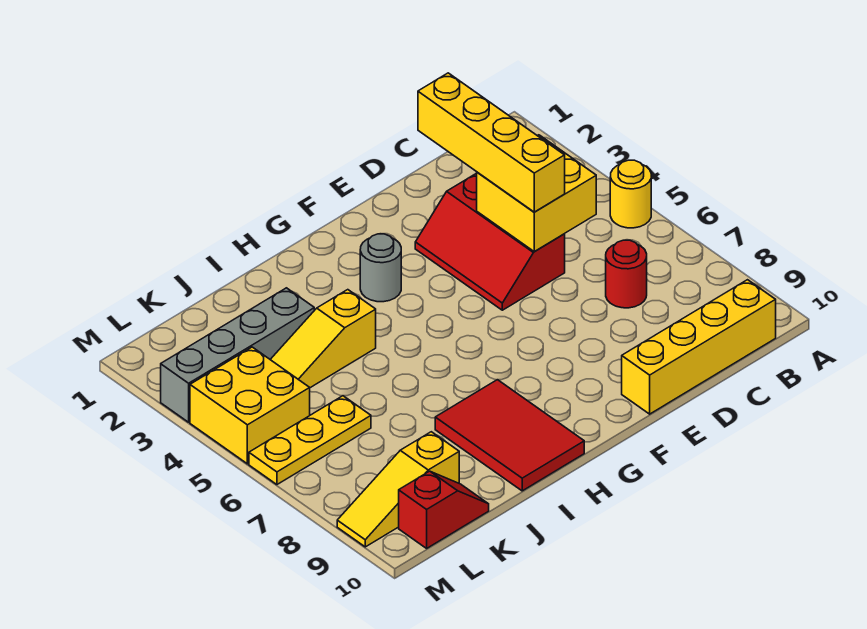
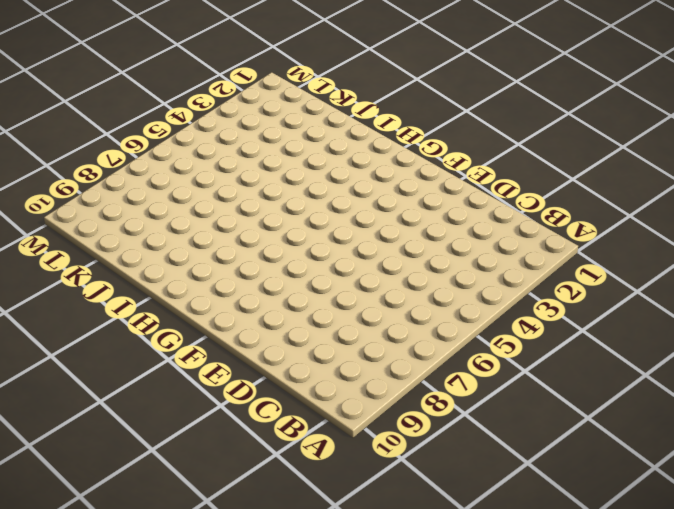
none -> yellow 1x1 round brick [610,160,651,228]
none -> yellow 1x4 brick [622,280,776,414]
none -> red 1x1 round brick [606,240,647,308]

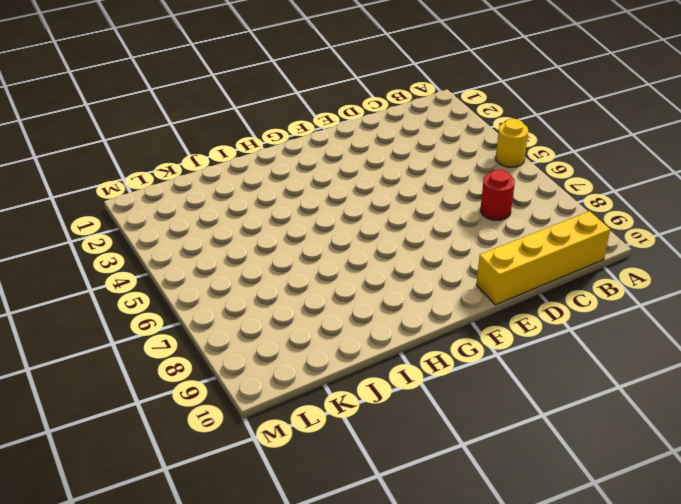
none -> red 2x3 slope [415,173,565,310]
none -> grey 1x1 round brick [360,234,401,302]
none -> red 2x3 tile [435,380,584,491]

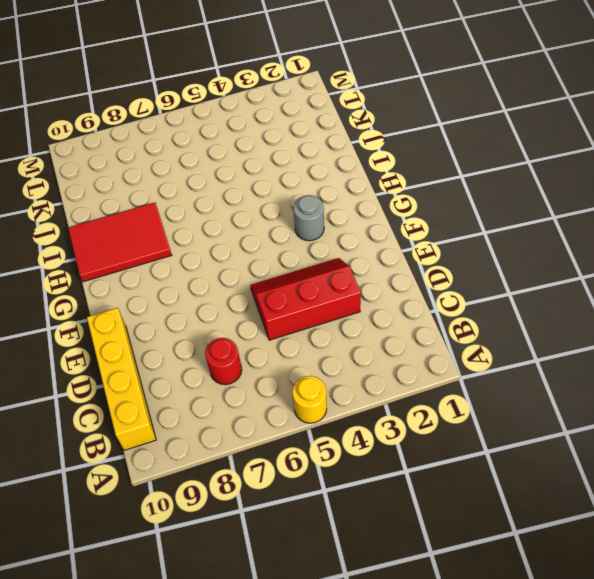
none -> yellow 1x3 slope [270,290,376,388]
none -> grey 1x4 brick [161,288,314,422]
none -> yellow 1x3 plate [249,396,371,485]

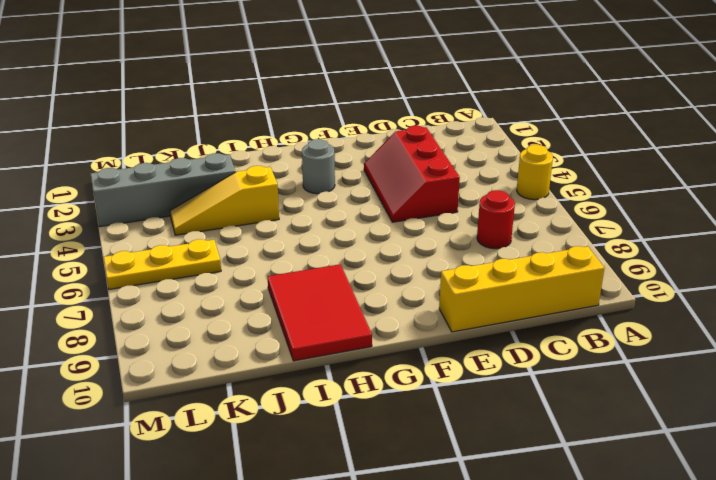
none -> yellow 1x3 slope [337,432,459,547]
none -> red 1x2 slope [399,471,489,548]
none -> yellow 2x2 brick [190,347,310,464]

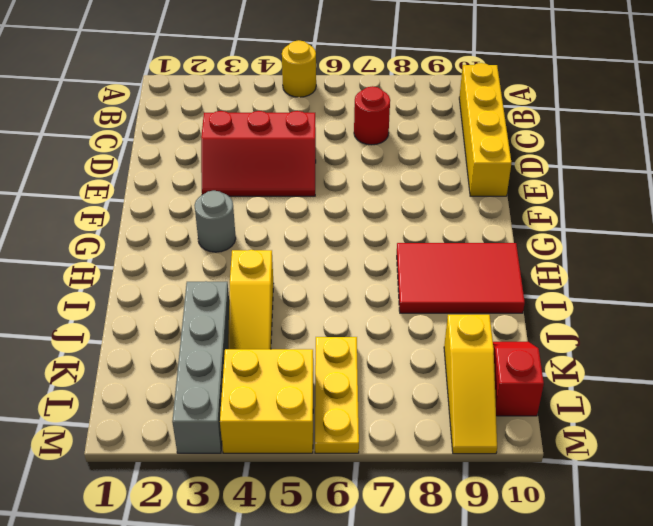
none -> yellow 2x2 brick [477,135,596,252]
none -> yellow 1x4 brick [418,73,565,212]

